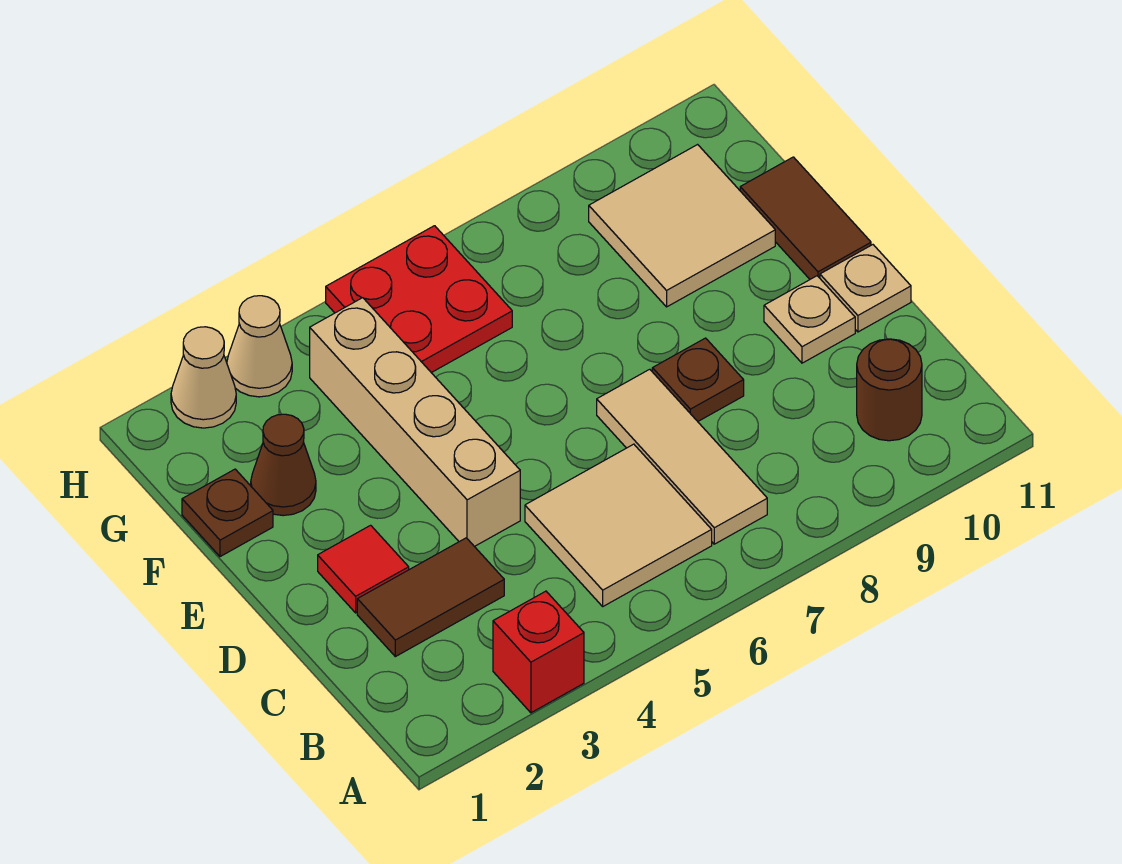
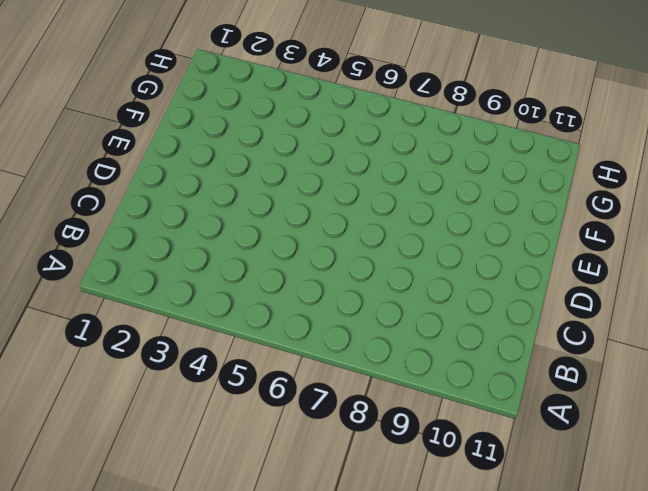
none -> red 1x1 brick [493,591,584,713]
none -> tan 2x2 tile [525,444,712,606]
none -> tan 1x3 tile [597,369,767,544]

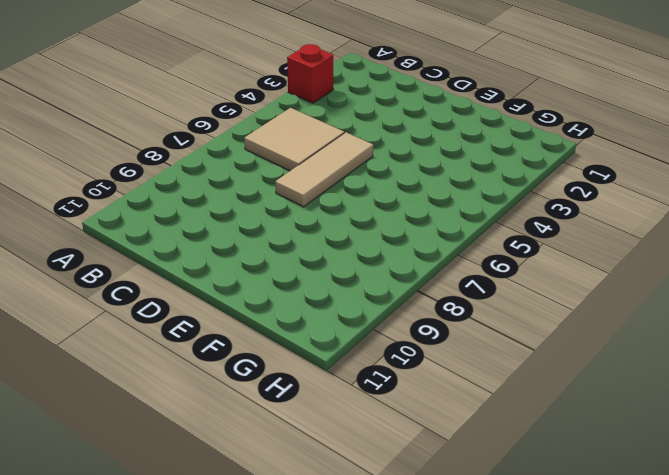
tan 1x3 tile [275,132,373,207] -> tan 1x3 tile turned to [597,369,767,544]
none -> brown 1x1 round brick [857,339,922,441]
none -> brown 1x2 tile [357,538,504,657]
none -> red 1x1 tile [318,525,409,613]

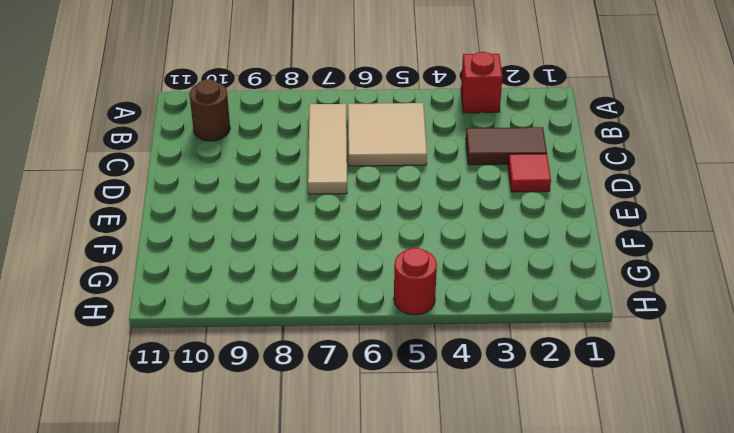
red 1x1 round brick [394,248,437,315] -> red 2x2 plate [326,226,512,373]
none -> tan 1x4 brick [310,298,520,547]
none -> brown 1x1 plate [652,338,744,421]
none -> tan 1x1 plate [764,276,855,363]

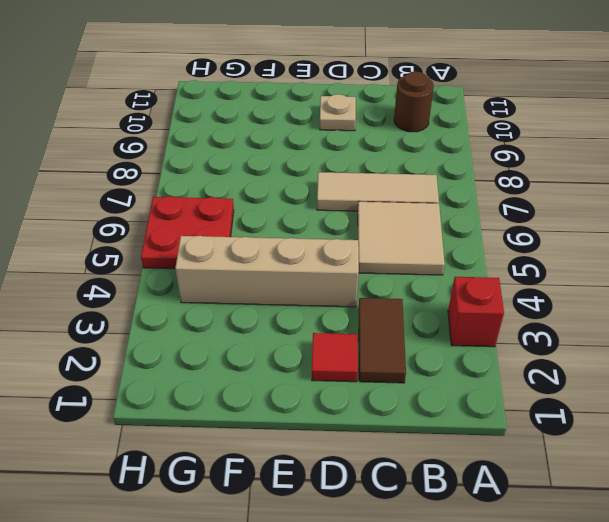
none -> brown 1x1 plate [652,338,744,421]
none -> tan 1x1 plate [820,245,911,332]
none -> brown 1x2 tile [740,157,871,279]

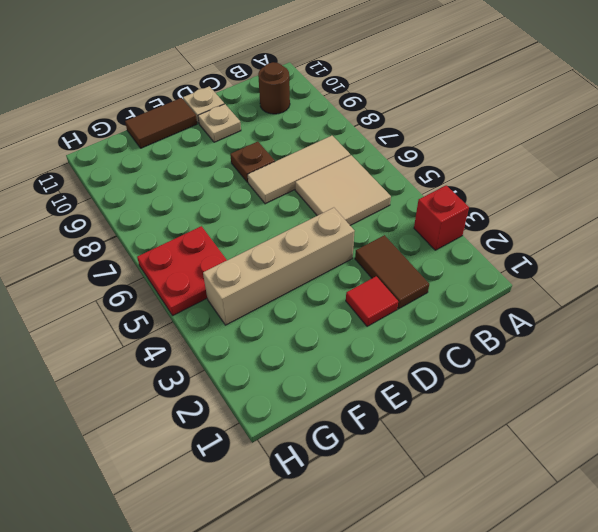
none -> brown 1x1 plate [182,469,273,557]
none -> brown 1x1 cone [251,414,316,516]
none -> tan 2x2 tile [589,145,775,307]

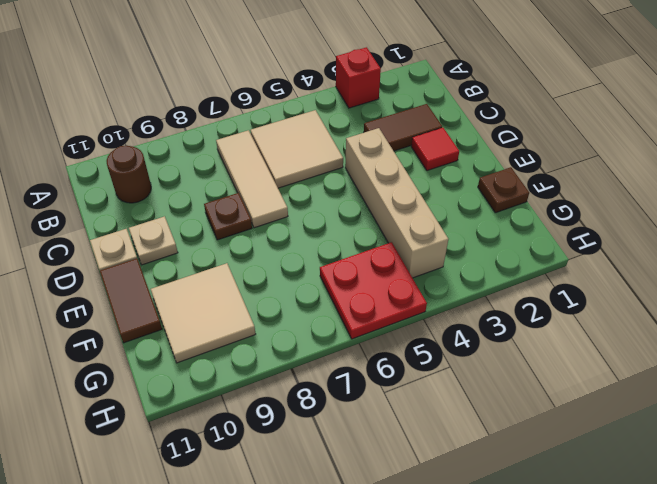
none -> brown 1x1 cone [251,414,316,516]
none -> tan 1x1 cone [171,327,236,428]
none -> tan 1x1 cone [227,296,292,397]

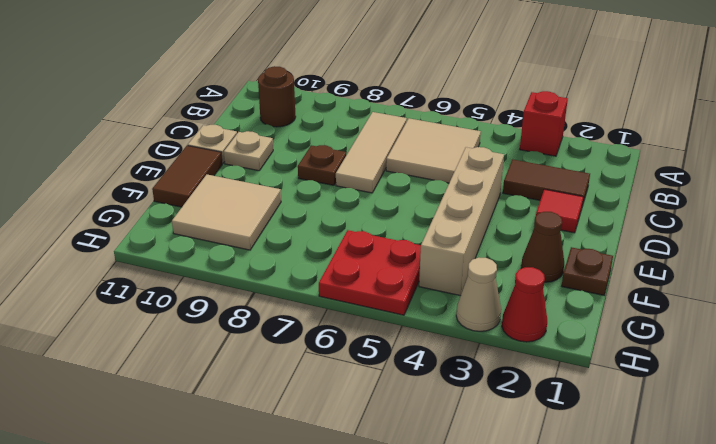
red 1x1 cone [502,267,547,342] -> tan 1x1 cone [171,327,236,428]

